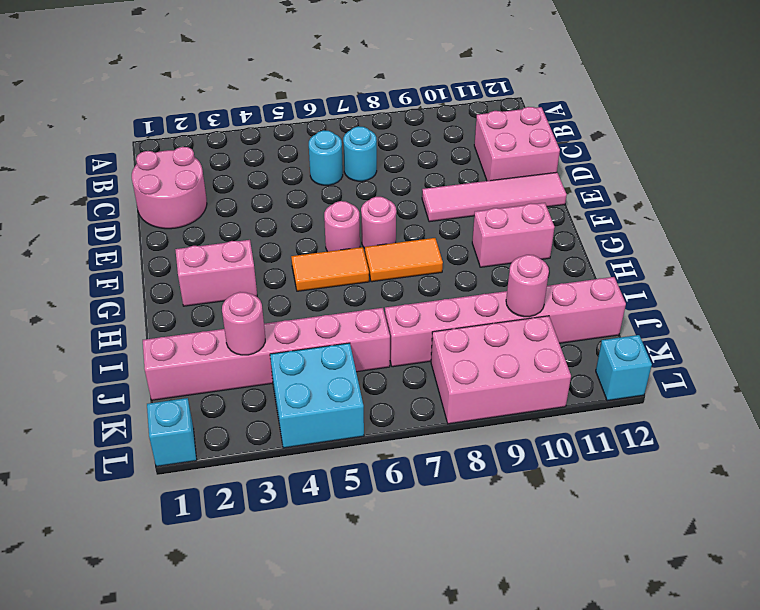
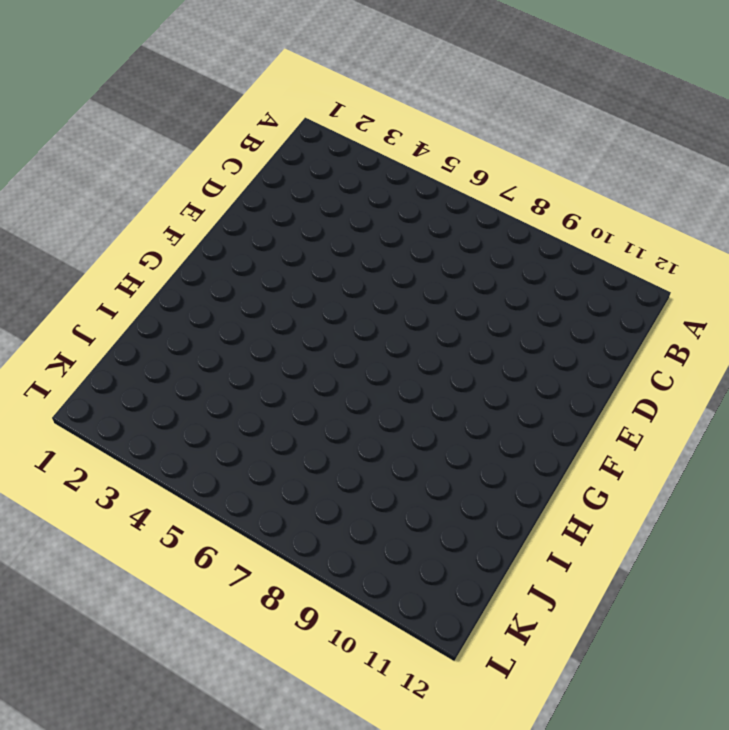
none -> pink 2x2 round brick [132,147,207,229]
none -> cyan 1x1 round brick [309,130,343,185]
none -> cyan 1x1 round brick [343,126,377,181]

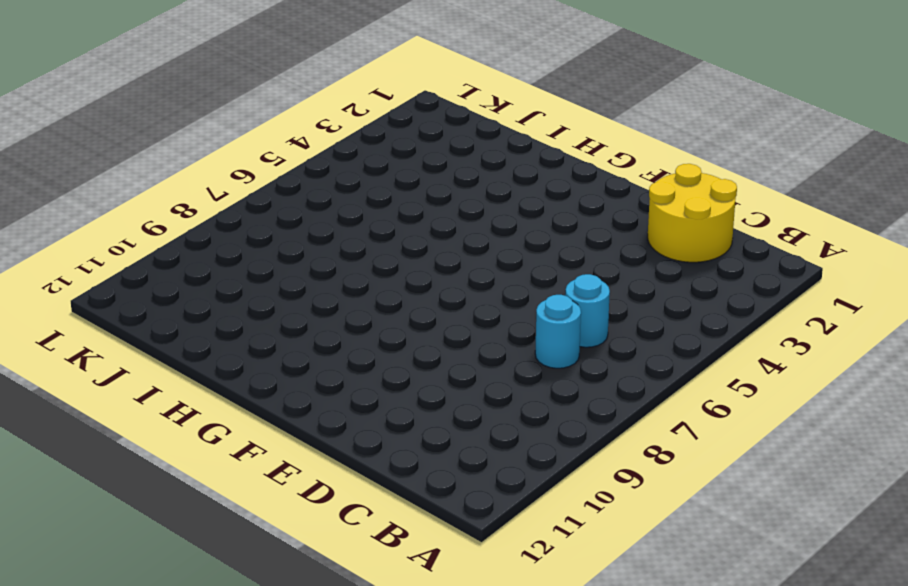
yellow 2x2 round brick [648,164,737,262] -> pink 2x2 round brick [132,147,207,229]
none -> pink 2x2 brick [474,107,560,181]
none -> pink 1x4 tile [422,172,567,222]
none -> pink 1x1 round brick [324,201,360,252]

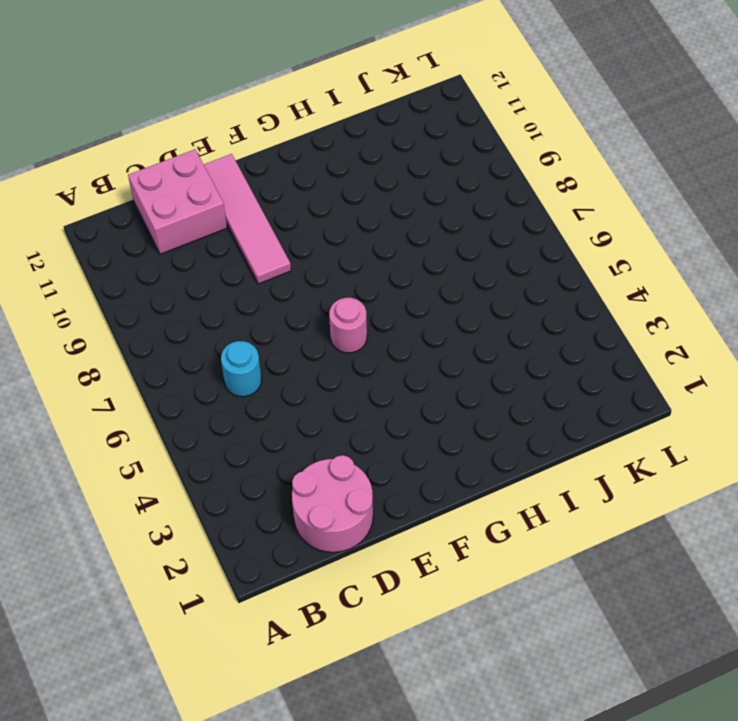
none -> cyan 1x1 round brick [343,126,377,181]
none -> pink 1x1 round brick [361,197,396,248]
none -> pink 1x2 brick [175,240,257,306]

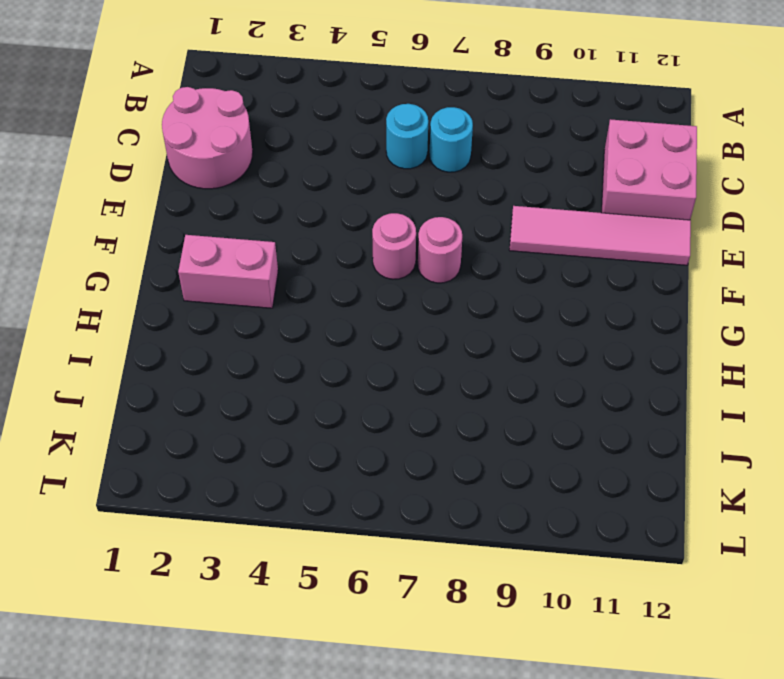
none -> orange 1x2 tile [291,247,369,291]
none -> orange 1x2 tile [365,238,443,282]
none -> pink 1x2 brick [472,203,555,267]

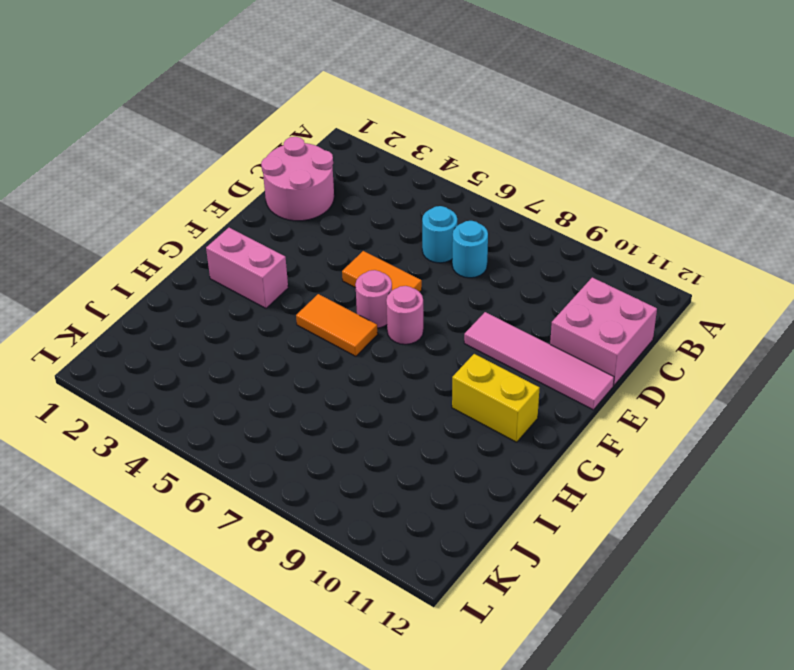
orange 1x2 tile [342,251,422,292] -> orange 1x2 tile moved to [365,238,443,282]
yellow 1x2 brick [452,354,539,442] -> pink 1x2 brick [472,203,555,267]
none -> pink 1x6 brick [143,308,390,400]
none -> pink 1x6 brick [385,277,626,367]
none -> cyan 2x2 brick [270,343,364,448]

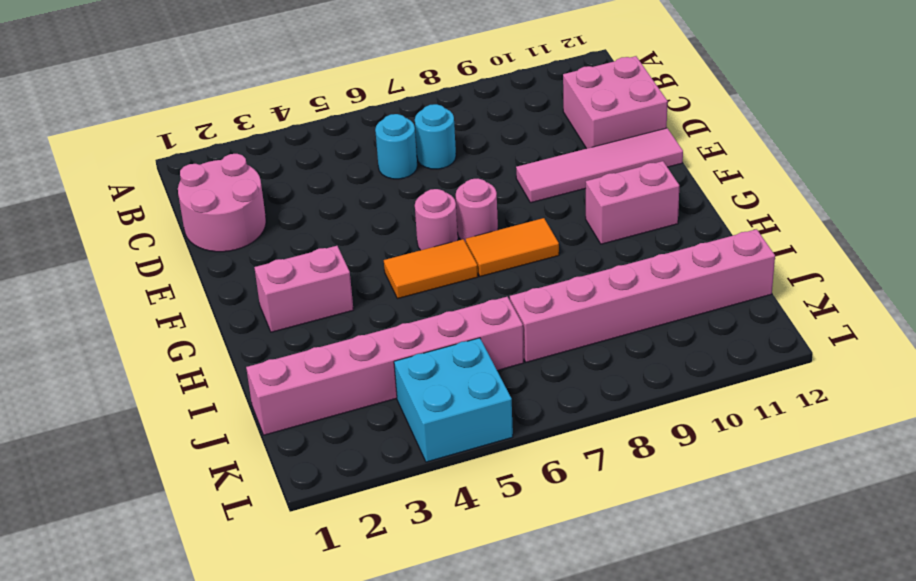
none -> pink 2x3 brick [431,316,571,424]
none -> cyan 1x1 brick [147,398,197,467]
none -> cyan 1x1 brick [596,335,652,401]

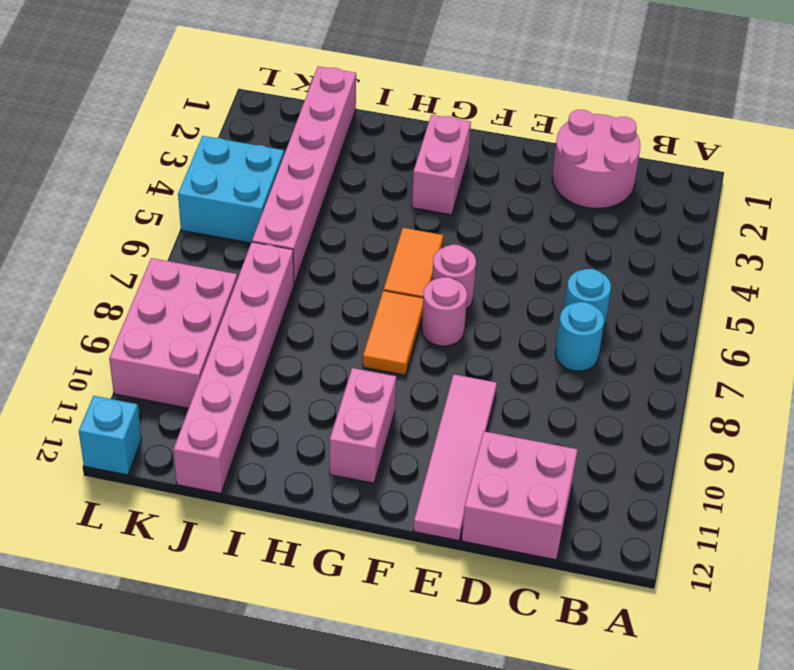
none -> cyan 1x1 brick [147,398,197,467]
none -> pink 1x1 round brick [222,292,265,355]
none -> pink 1x1 round brick [506,255,549,317]

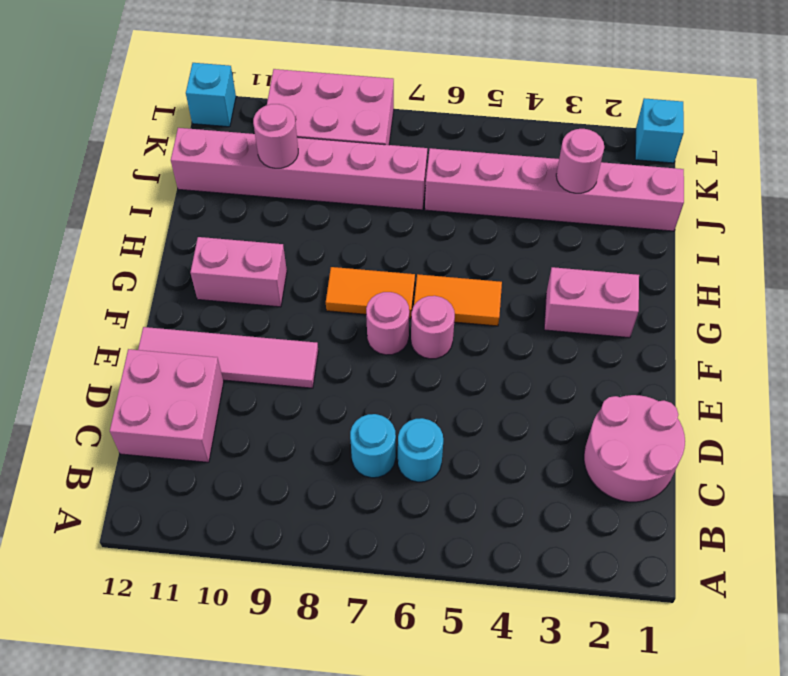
none -> cyan 2x2 brick [270,343,364,448]

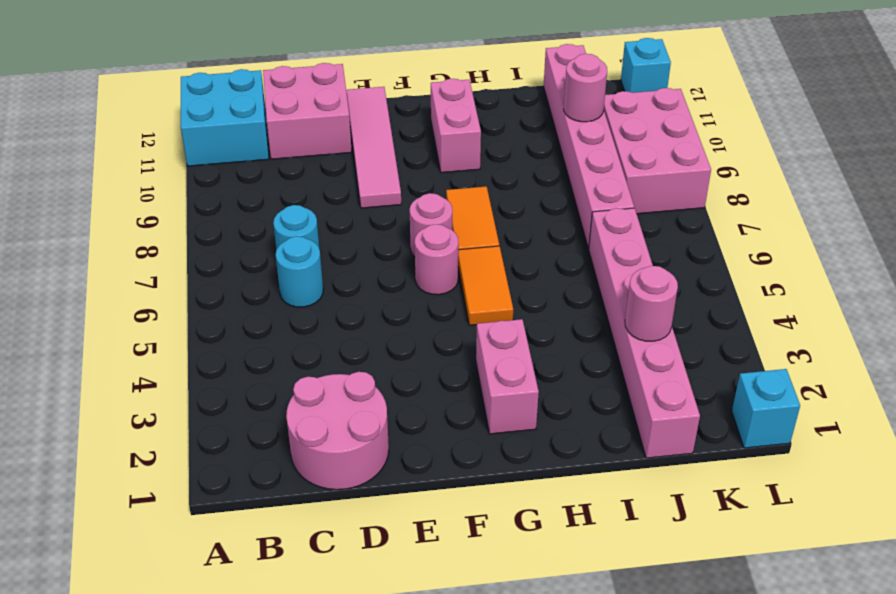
cyan 2x2 brick [181,69,269,166] -> cyan 2x2 brick moved to [270,343,364,448]

